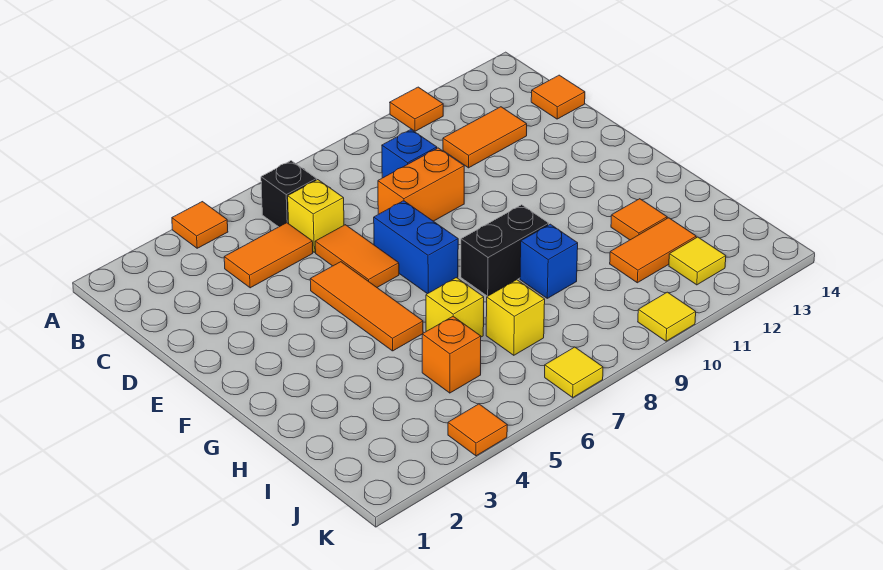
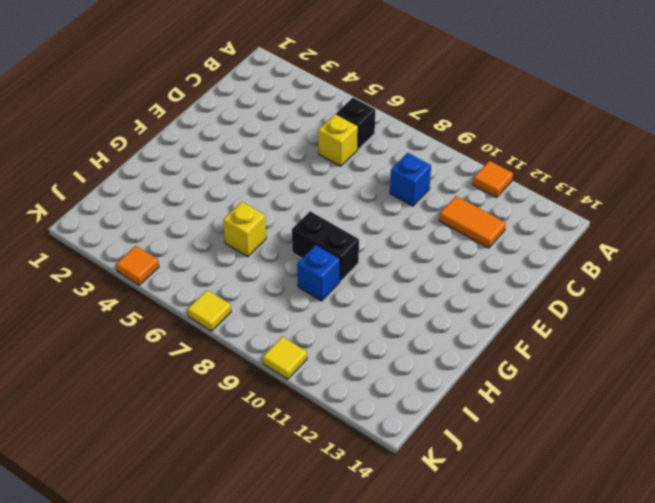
none -> orange 1x1 tile [172,202,228,248]
none -> orange 1x2 tile [224,223,313,288]
none -> orange 1x1 tile [531,75,585,119]

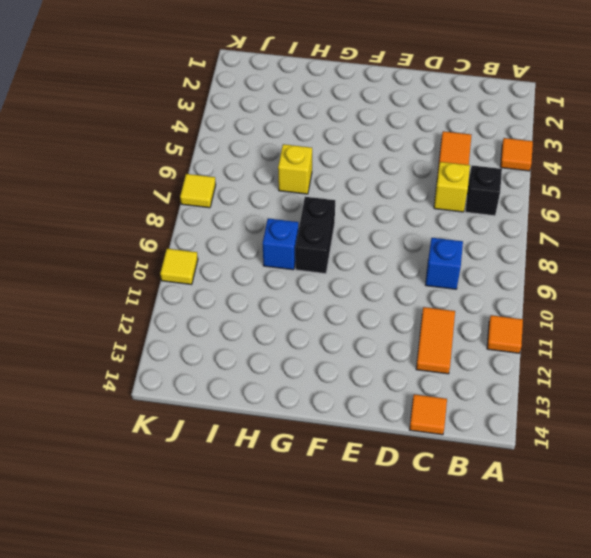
none -> orange 1x2 tile [315,225,399,287]
none -> orange 1x2 brick [378,148,464,221]
none -> orange 1x3 tile [310,262,423,351]

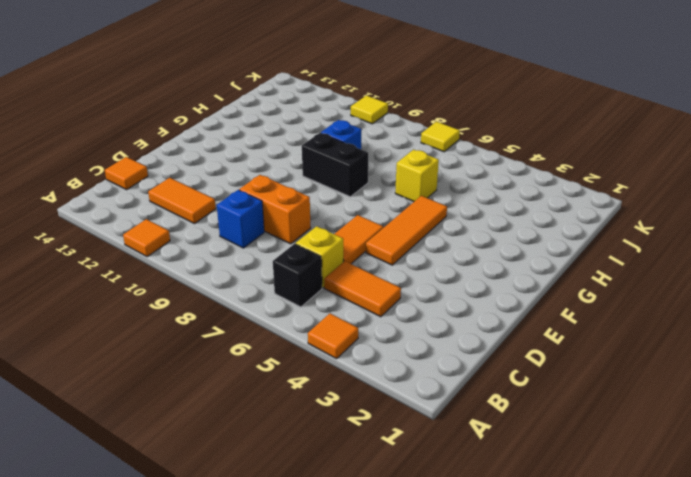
none -> blue 1x2 brick [374,201,458,294]
none -> orange 1x1 tile [611,199,667,240]
none -> orange 1x1 brick [422,316,481,393]

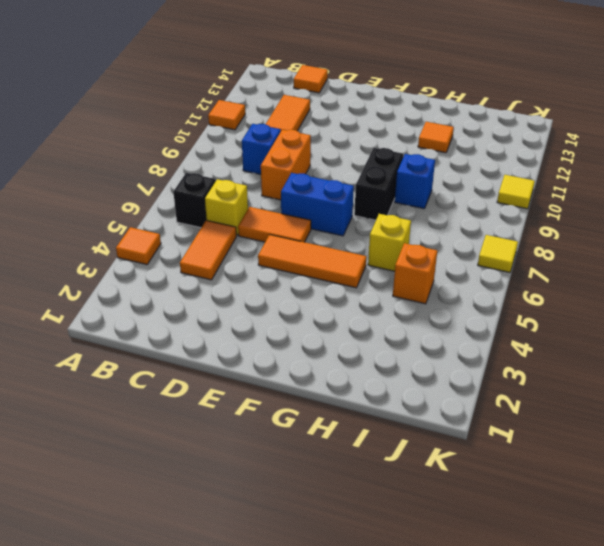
none -> yellow 1x1 brick [486,280,545,355]
none -> orange 1x2 tile [610,218,696,283]
none -> yellow 1x1 tile [669,237,726,285]

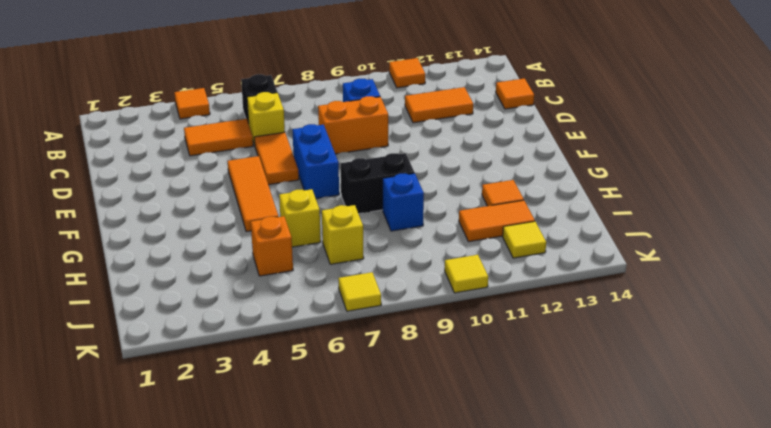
none -> orange 1x1 tile [448,404,507,456]

